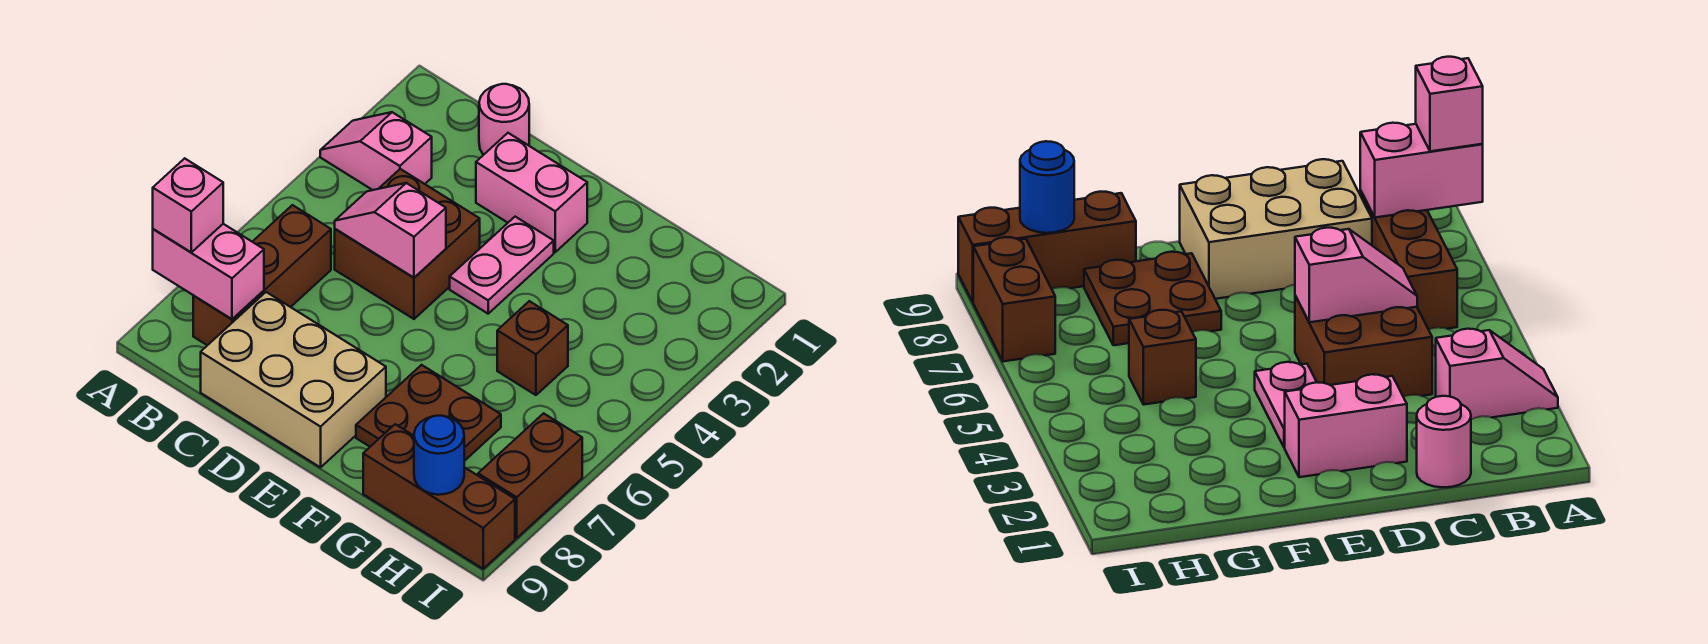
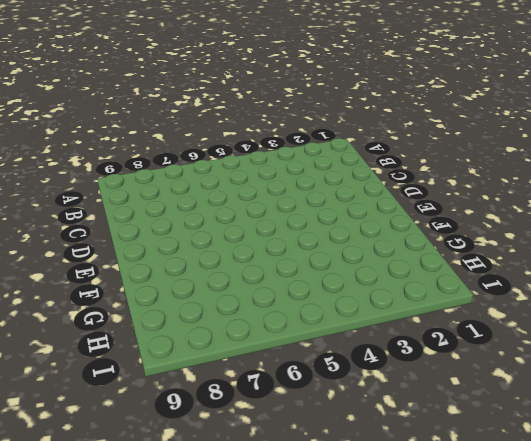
none -> pink 1x2 slope [320,112,432,190]
none -> brown 1x3 brick [193,205,331,345]
none -> pink 1x1 round brick [479,84,529,155]

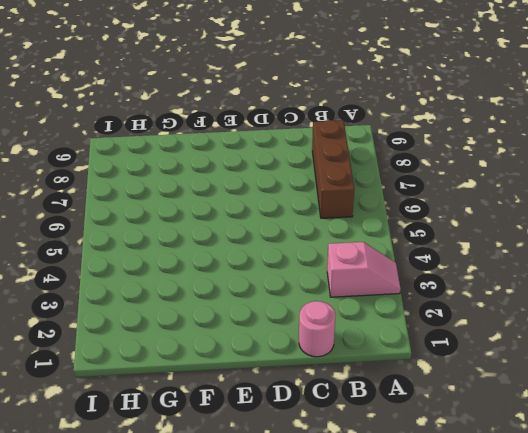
none -> brown 2x2 brick [335,169,480,319]
none -> tan 2x3 brick [201,292,386,467]
none -> pink 1x2 brick [476,133,587,252]

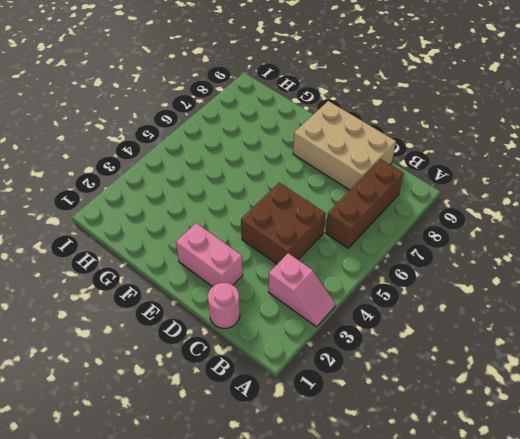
none -> pink 1x2 plate [450,217,554,314]
none -> brown 2x2 plate [356,365,501,461]
none -> brown 1x1 brick [497,301,568,395]

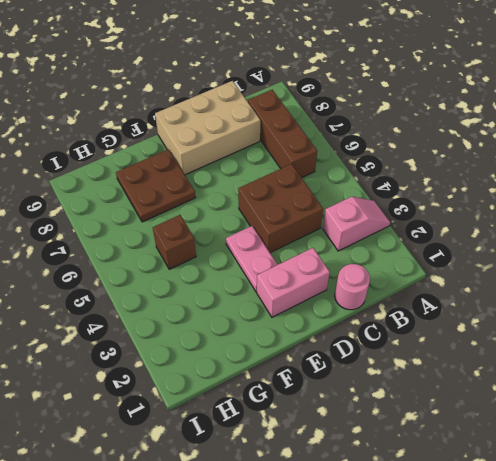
none -> brown 1x3 brick [363,424,515,569]
none -> brown 1x2 brick [478,413,582,538]
none -> pink 1x2 brick [153,224,264,319]

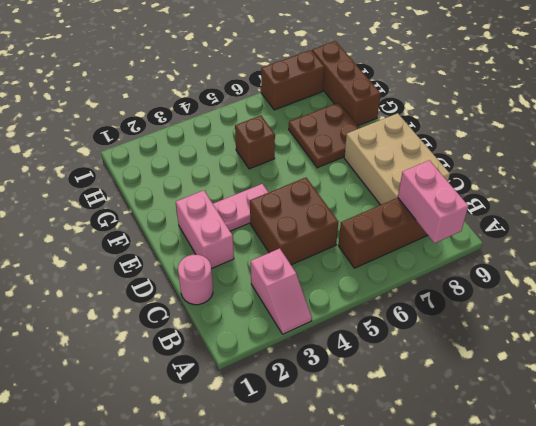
none -> pink 1x2 slope [335,183,446,278]
none -> blue 1x1 round brick [414,416,464,495]
none -> pink 1x1 brick [153,158,223,252]

